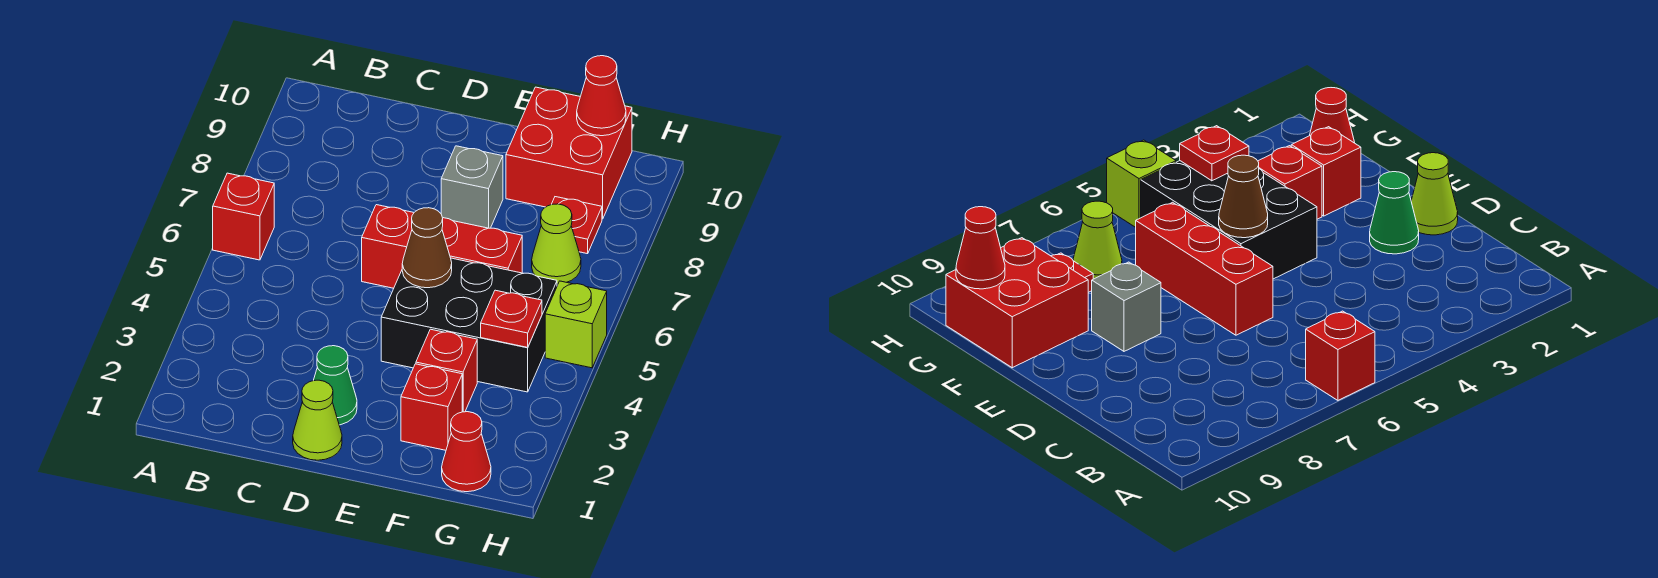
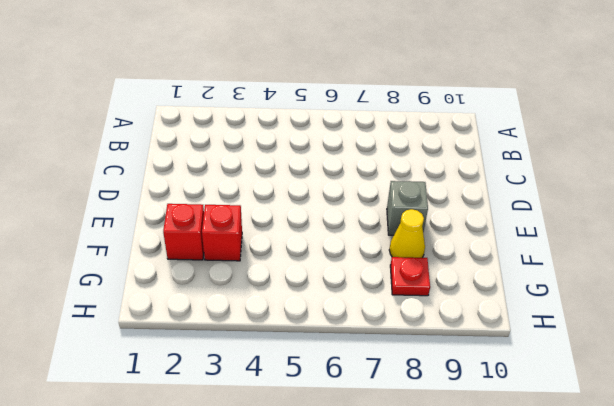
yellow 1x1 cone [389,209,425,258] -> none
none -> red 1x1 brick [213,173,274,260]
none -> lime 1x1 cone [293,380,342,460]
none -> green 1x1 cone [313,346,357,425]

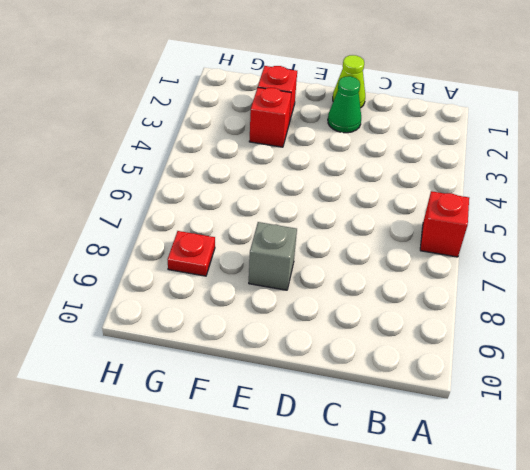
none -> red 1x3 brick [362,205,522,288]
none -> black 2x3 brick [381,258,557,392]
none -> red 2x2 brick [506,87,632,219]

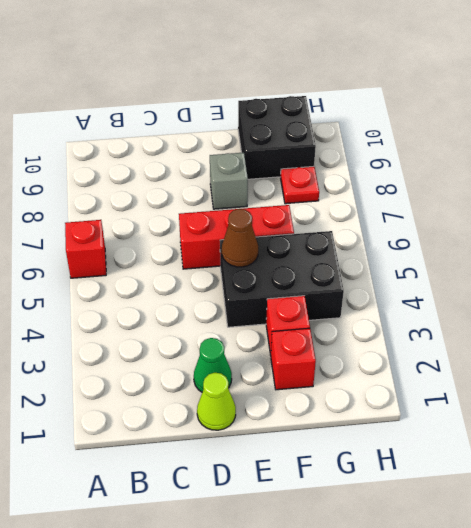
black 2x2 brick [238,96,316,179] -> red 2x2 brick [506,87,632,219]
none -> red 1x1 cone [442,412,491,492]
none -> lime 1x1 cone [532,204,581,284]
none -> lime 1x1 brick [545,281,607,368]

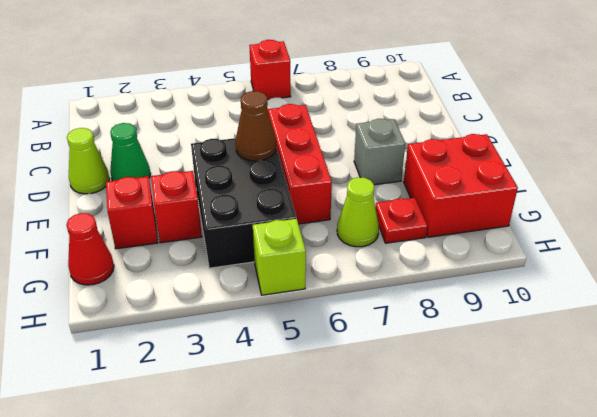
none -> red 1x1 plate [481,290,542,347]
none -> red 1x1 cone [577,56,626,136]

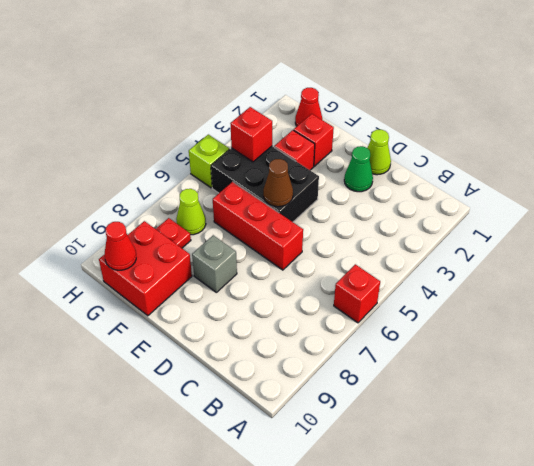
red 1x1 brick [230,107,272,162] -> red 1x1 plate [481,290,542,347]

